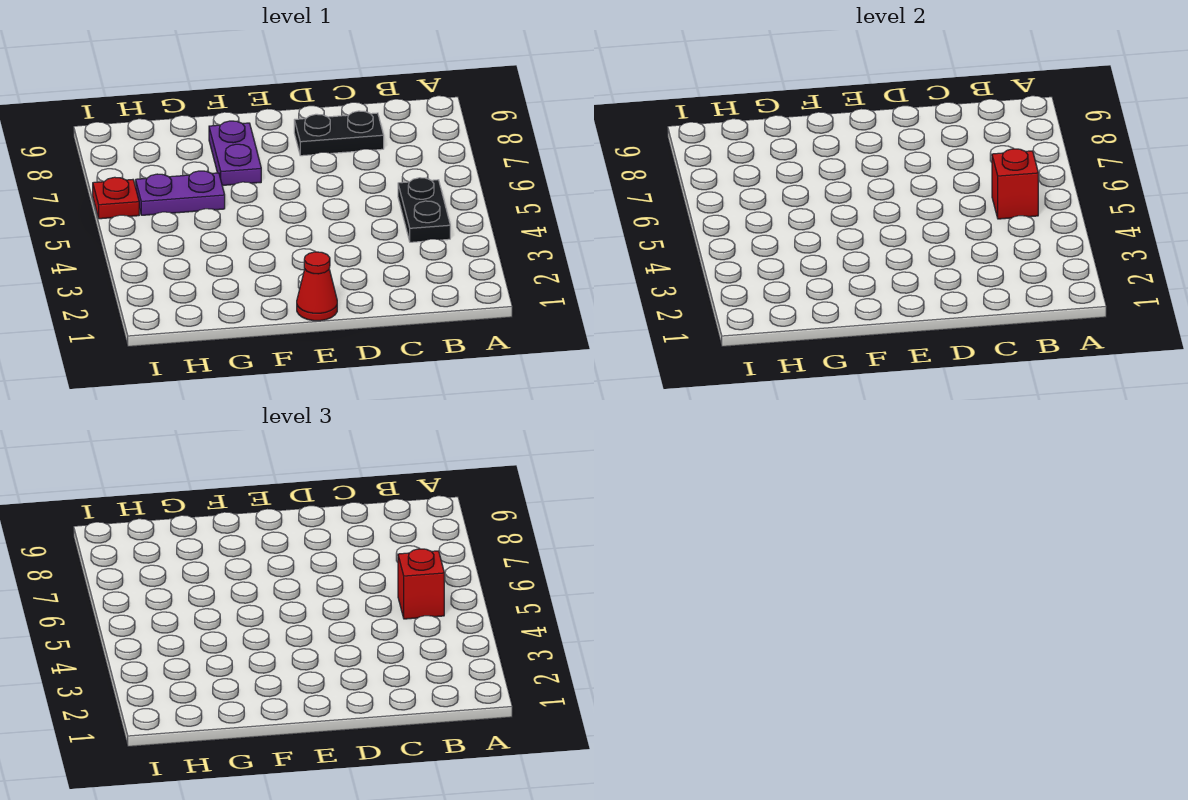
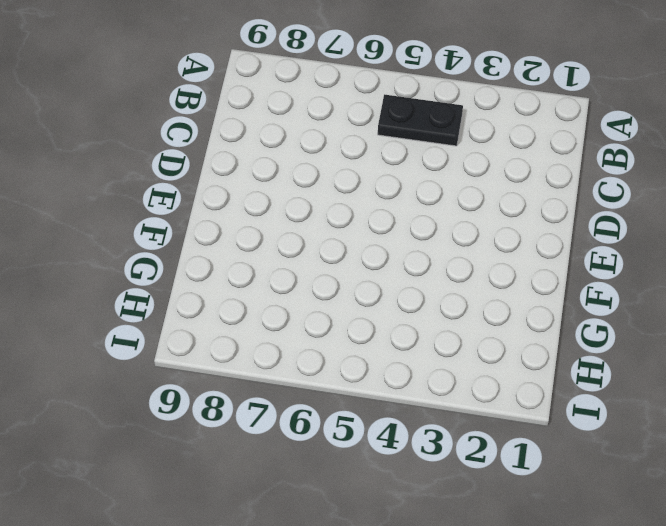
none -> black 1x2 plate [294,111,384,156]
none -> red 1x1 cone [297,252,337,321]

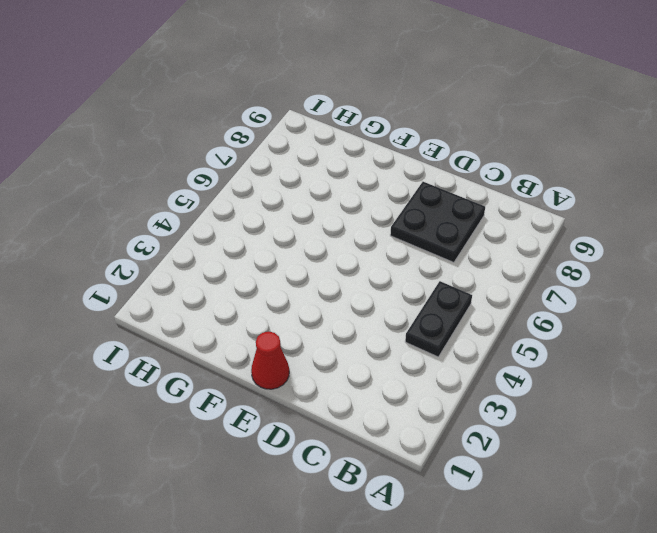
black 2x2 plate [390,182,485,262] -> black 1x2 plate [294,111,384,156]
none -> purple 1x2 plate [209,121,261,185]
none -> purple 1x2 plate [136,171,225,215]

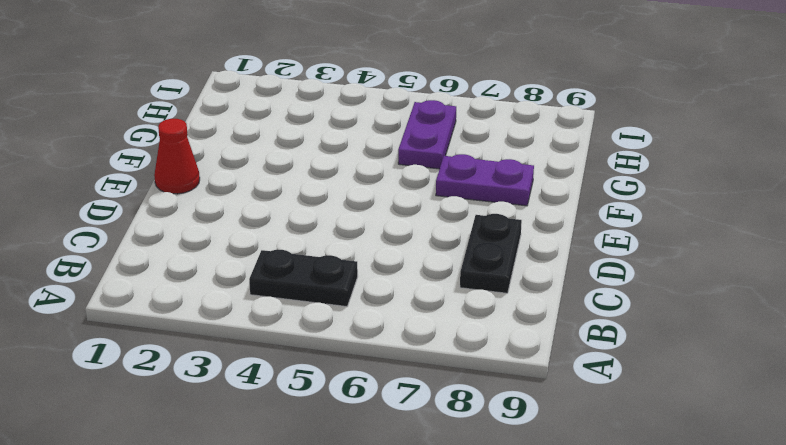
none -> red 1x1 plate [93,177,139,219]
none -> red 1x1 brick [992,149,1038,219]

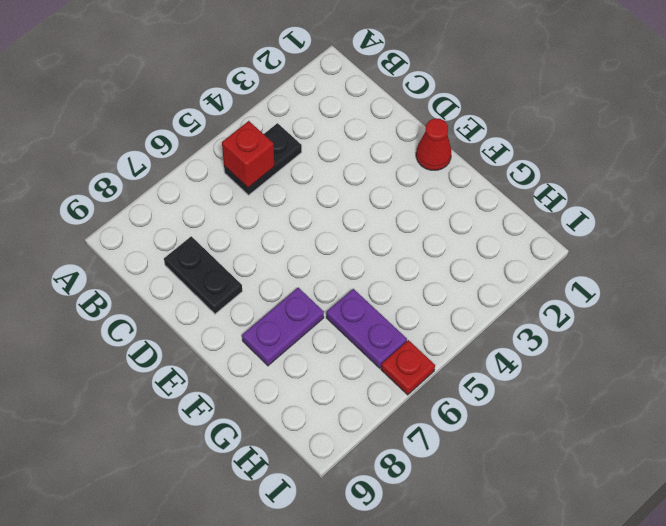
none -> red 1x1 brick [398,549,444,619]

